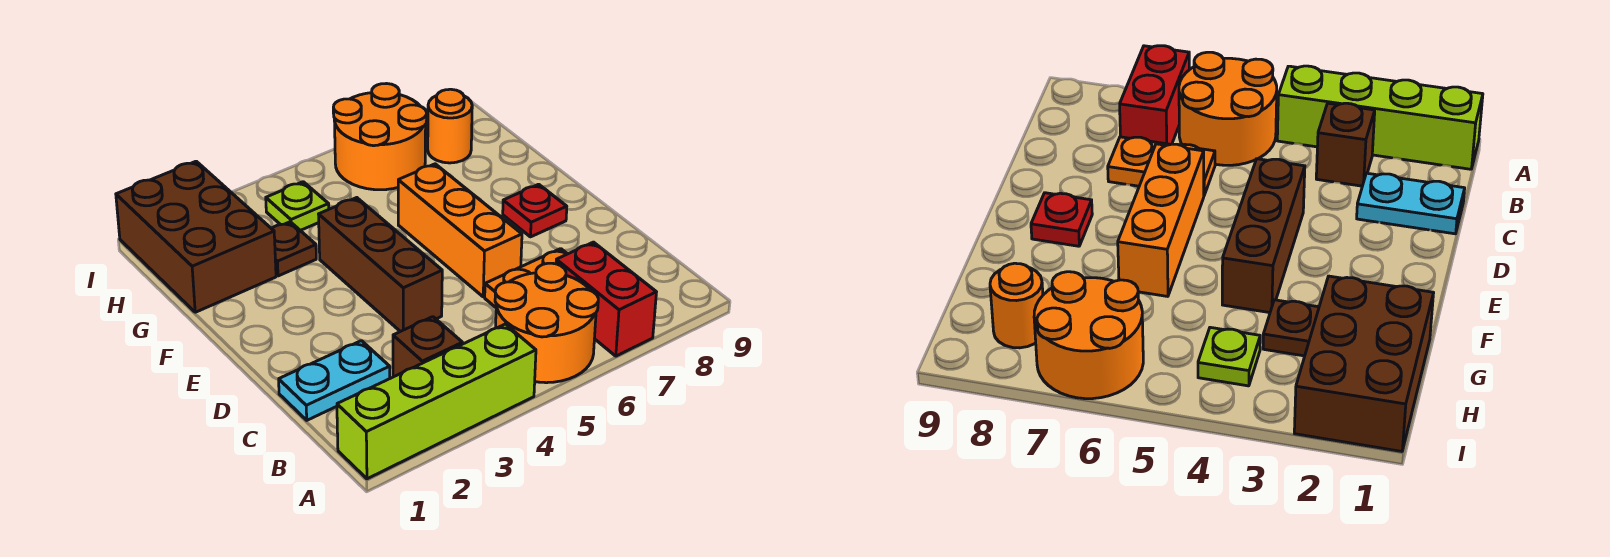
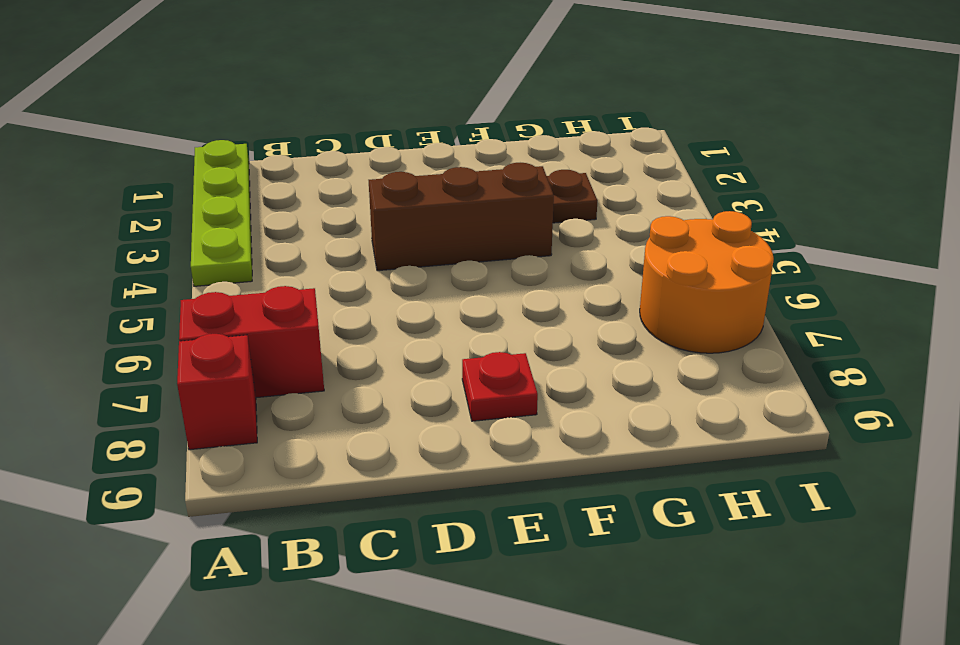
lime 1x4 plate [191,140,252,286] -> lime 1x4 brick [337,324,536,479]
red 1x1 brick [177,334,257,450] -> none
none -> orange 2x2 round brick [495,263,598,383]
none -> brown 1x1 brick [393,317,462,377]
none -> cyan 1x2 plate [279,341,390,420]

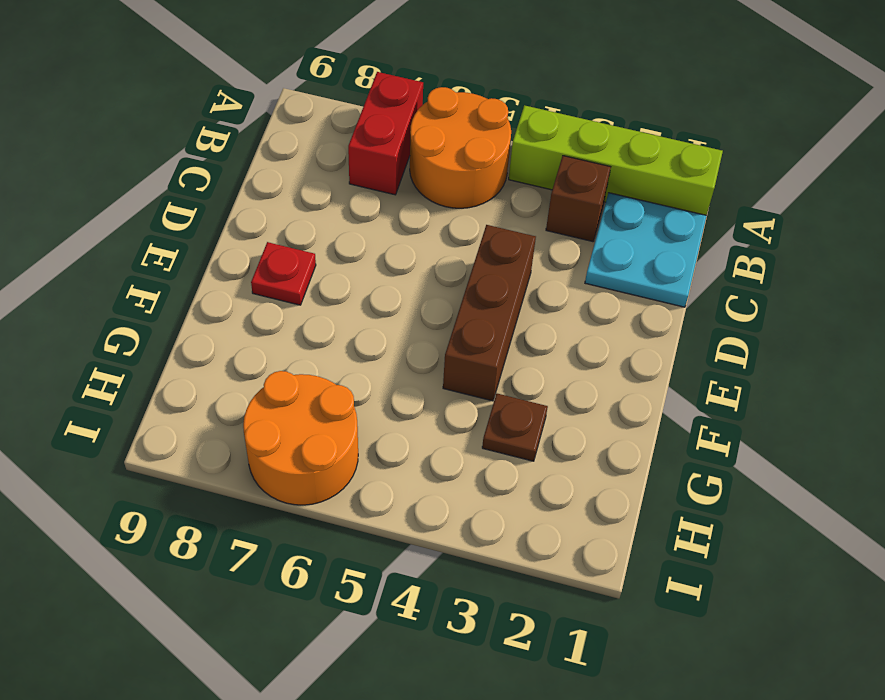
cyan 2x2 plate [585,193,707,307] -> cyan 1x2 plate [279,341,390,420]
none -> orange 1x2 plate [485,249,567,307]
none -> orange 1x3 brick [398,164,522,297]
none -> brown 2x3 brick [116,161,276,312]

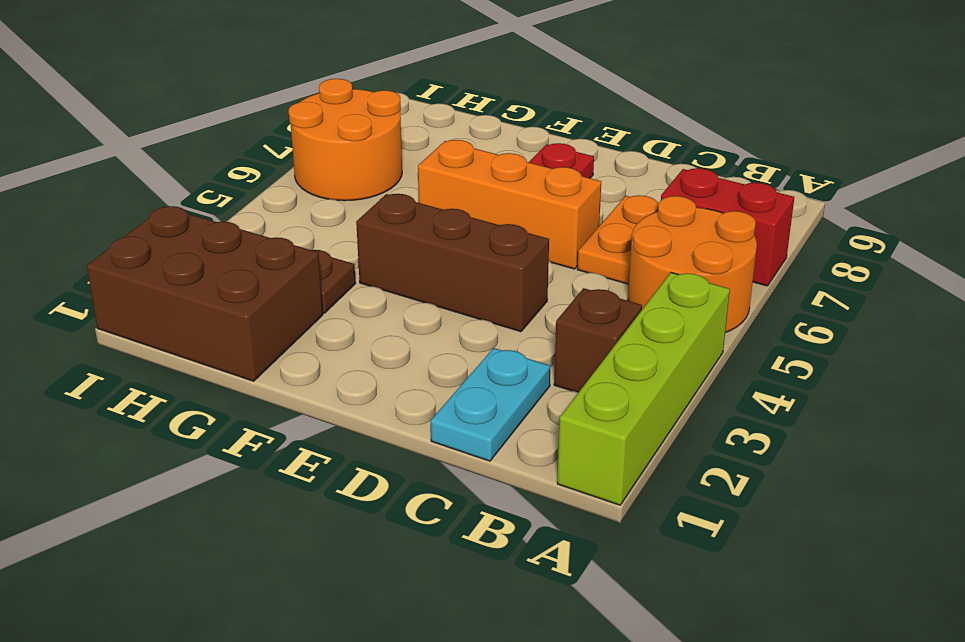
none -> lime 1x1 plate [266,182,329,230]
none -> orange 1x1 round brick [428,89,472,163]

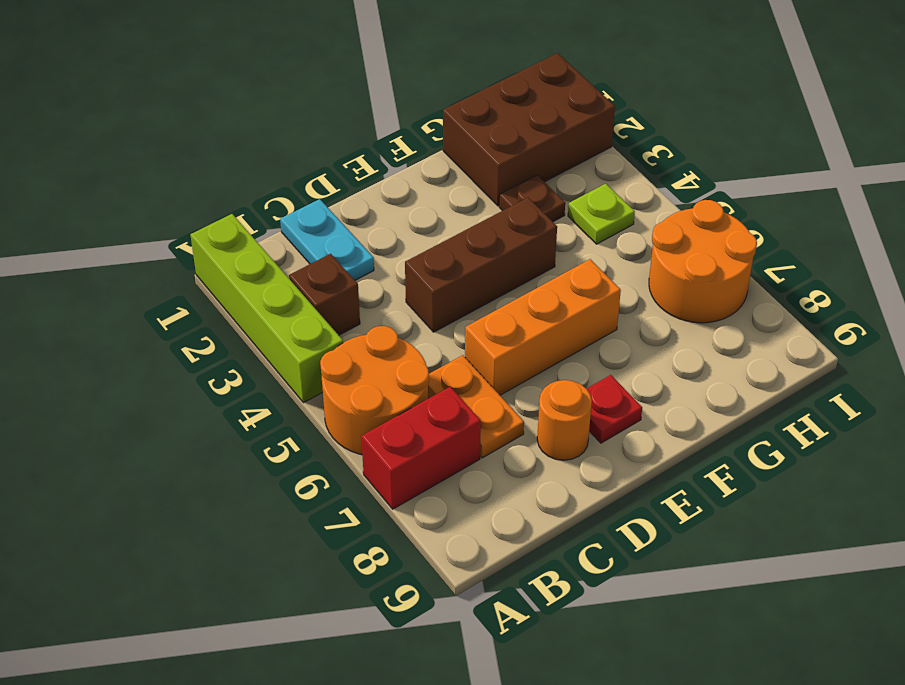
orange 1x1 round brick [537,380,592,460] -> orange 1x1 round brick moved to [428,89,472,163]

